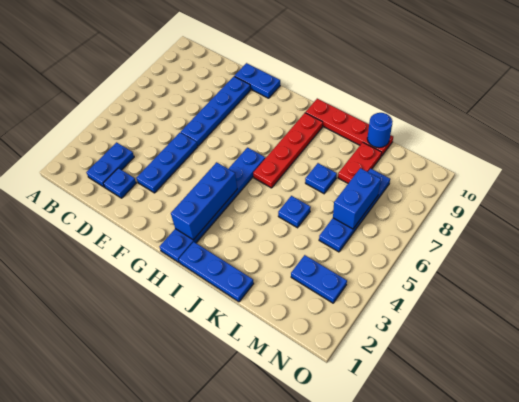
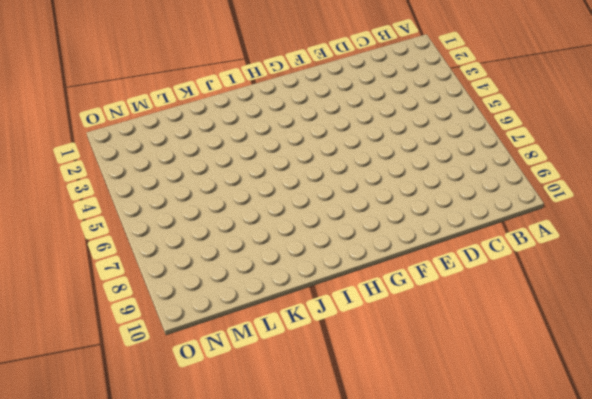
none -> blue 1x2 plate [86,142,134,187]
none -> blue 1x1 plate [104,168,136,198]
none -> blue 1x3 plate [136,133,198,193]

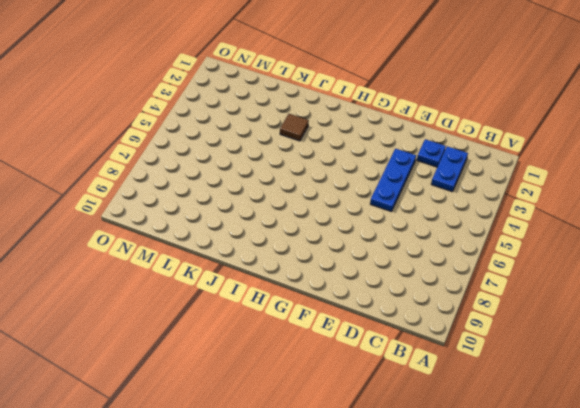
brown 1x1 tile [280,114,309,141] -> none
none -> blue 1x4 plate [181,76,251,146]
none -> blue 1x2 plate [235,63,280,98]
none -> blue 1x6 plate [160,148,265,263]

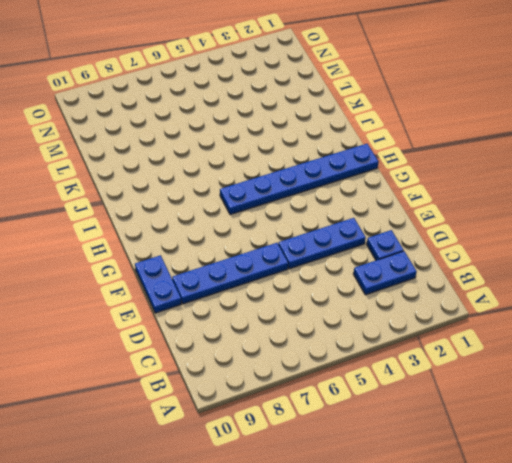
none -> blue 1x3 plate [179,242,254,302]
none -> red 1x4 plate [253,113,323,188]
none -> red 1x4 plate [306,99,393,156]

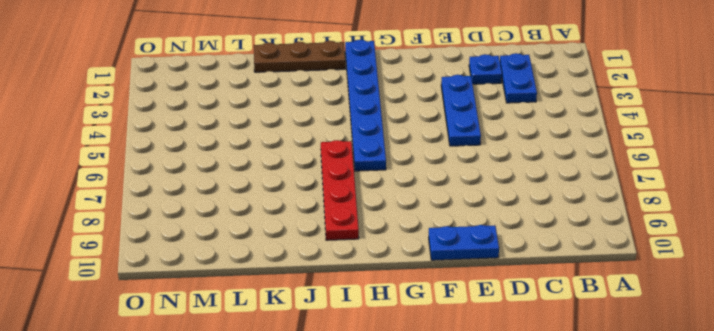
brown 1x3 plate [254,41,345,72] -> blue 1x3 plate [179,242,254,302]
none -> blue 1x4 plate [181,76,251,146]
none -> red 1x4 plate [306,99,393,156]
none -> blue 1x1 plate [278,196,311,228]

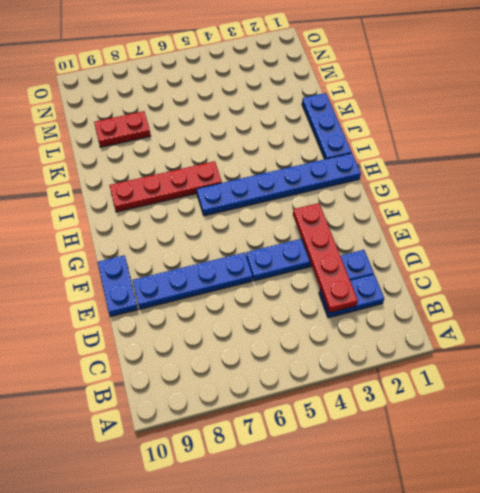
red 1x4 plate [293,203,358,313] -> red 1x4 plate moved to [306,99,393,156]
none -> blue 1x1 plate [278,196,311,228]
none -> blue 1x1 plate [305,163,337,193]
none -> blue 1x2 plate [291,255,347,303]

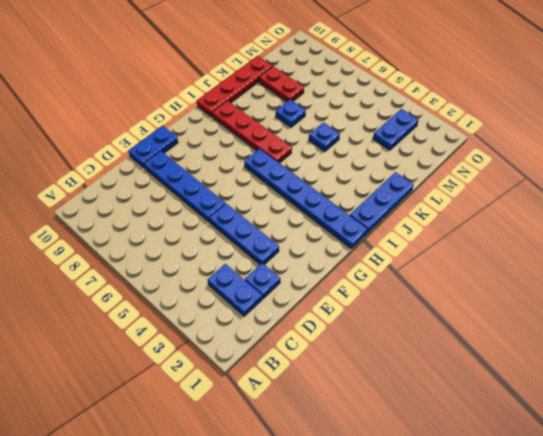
none -> blue 1x4 plate [319,169,390,252]
none -> blue 1x3 brick [171,162,237,240]
none -> blue 1x1 round brick [367,113,393,148]

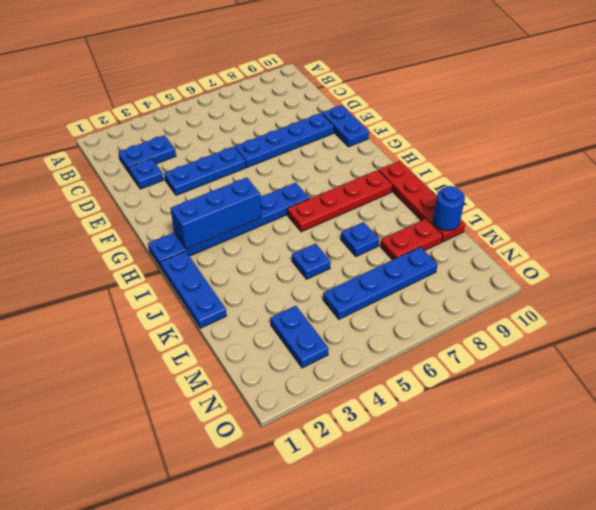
none -> blue 1x2 brick [333,168,381,229]

